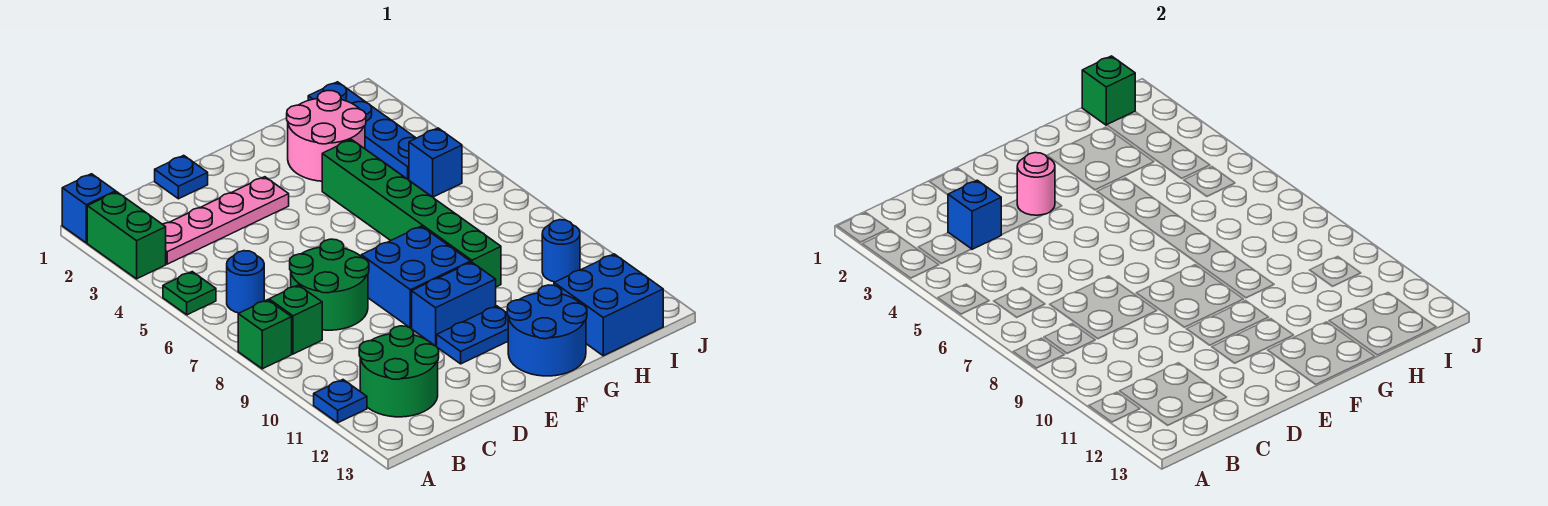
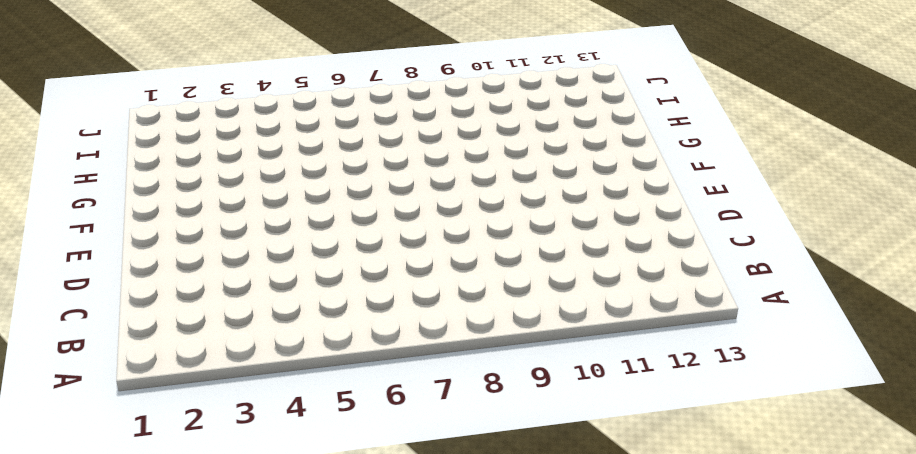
none -> blue 1x1 brick [62,174,116,243]
none -> green 1x2 brick [87,192,166,279]
none -> green 1x1 plate [163,272,216,315]

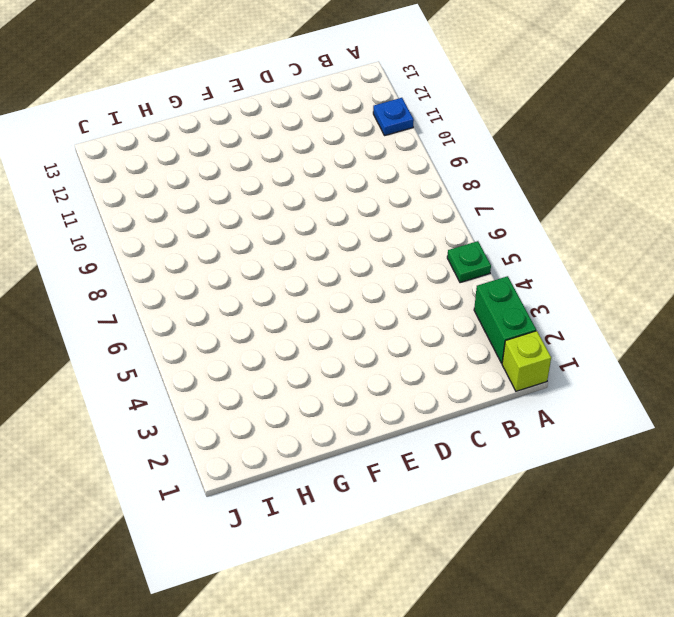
lime 1x1 brick [502,331,551,391] -> blue 1x1 brick [62,174,116,243]
none -> green 1x1 brick [238,300,292,369]
none -> pink 1x4 plate [163,177,289,264]
none -> blue 1x1 round brick [227,251,264,313]

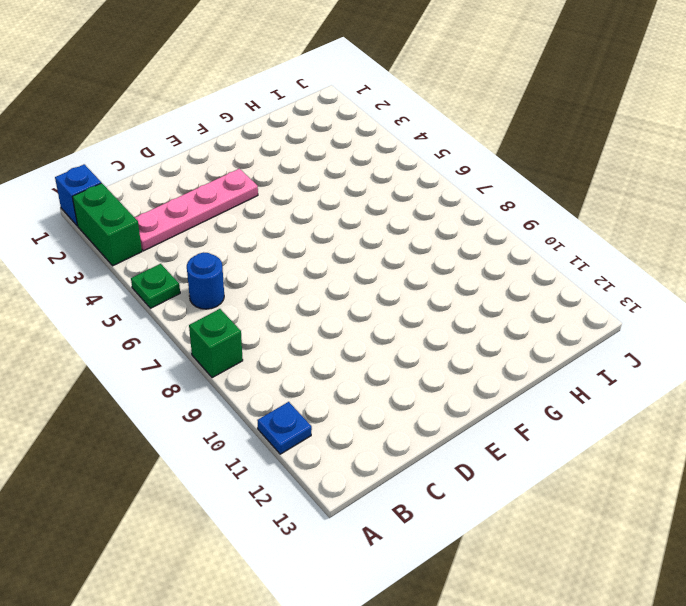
none -> green 1x1 brick [269,285,322,354]
none -> green 2x2 round brick [359,326,439,417]
none -> green 2x2 round brick [290,239,369,330]

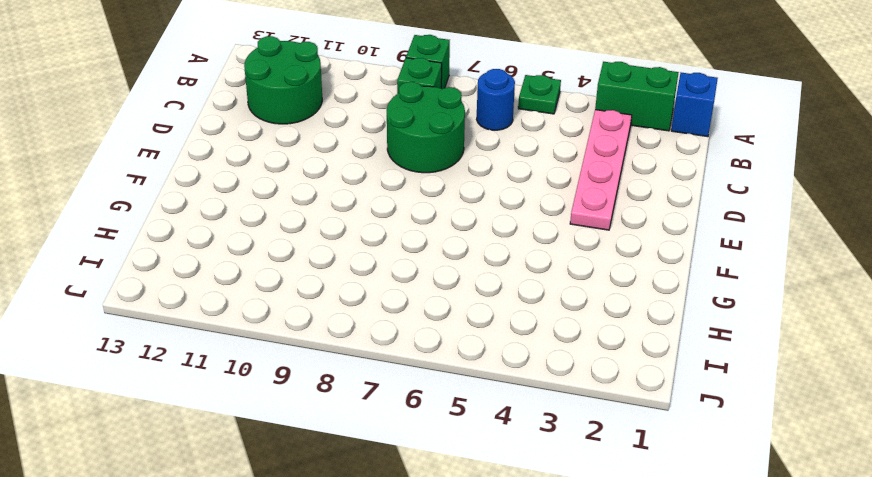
none -> blue 1x1 plate [314,380,367,423]
none -> blue 1x1 plate [155,155,208,199]
none -> blue 2x2 brick [361,226,470,328]

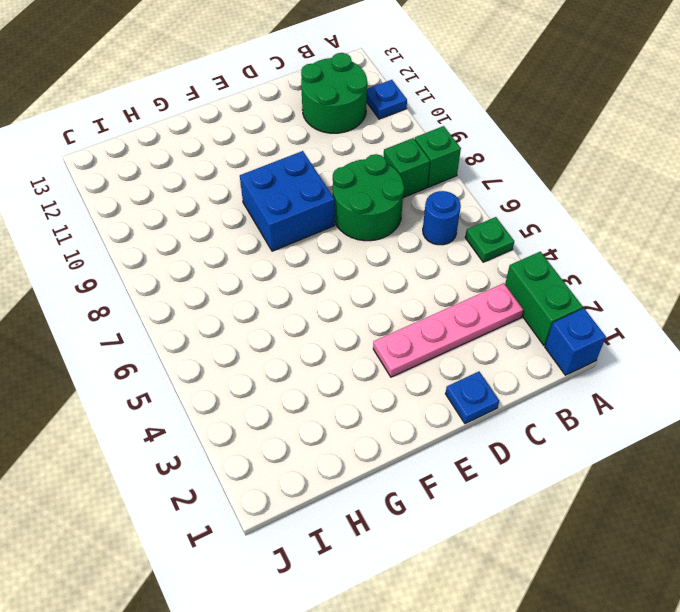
none -> blue 1x2 brick [412,262,496,346]
none -> blue 1x2 plate [437,306,509,364]
none -> blue 2x2 round brick [507,285,587,376]

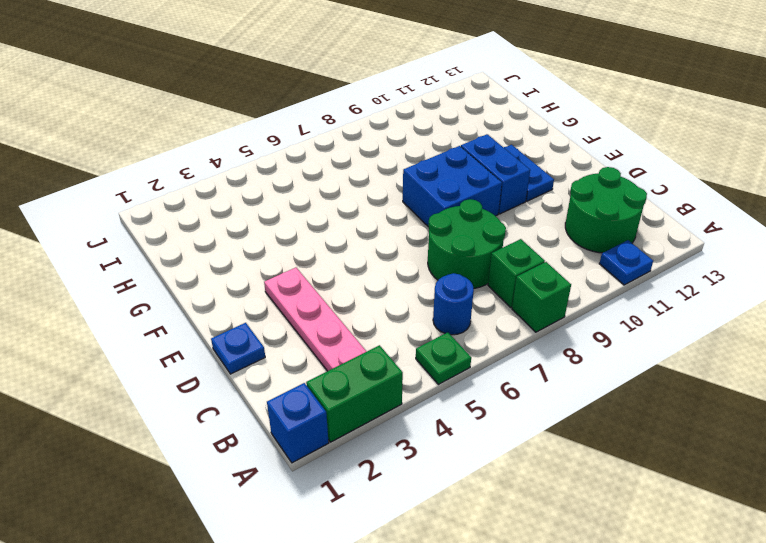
none -> blue 2x2 round brick [507,285,587,376]
none -> pink 2x2 round brick [287,91,366,181]
none -> green 1x6 brick [322,139,501,287]

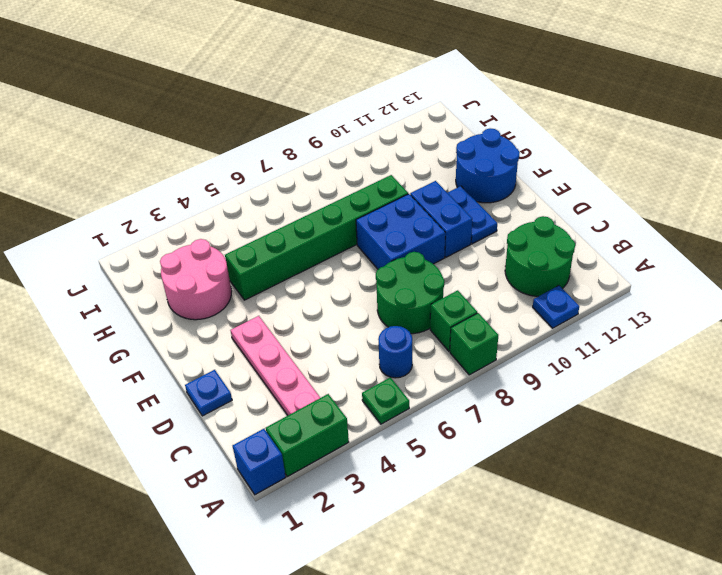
none -> blue 2x2 brick [554,254,663,356]
none -> blue 1x4 plate [308,82,416,179]
none -> blue 1x1 brick [409,128,462,197]

